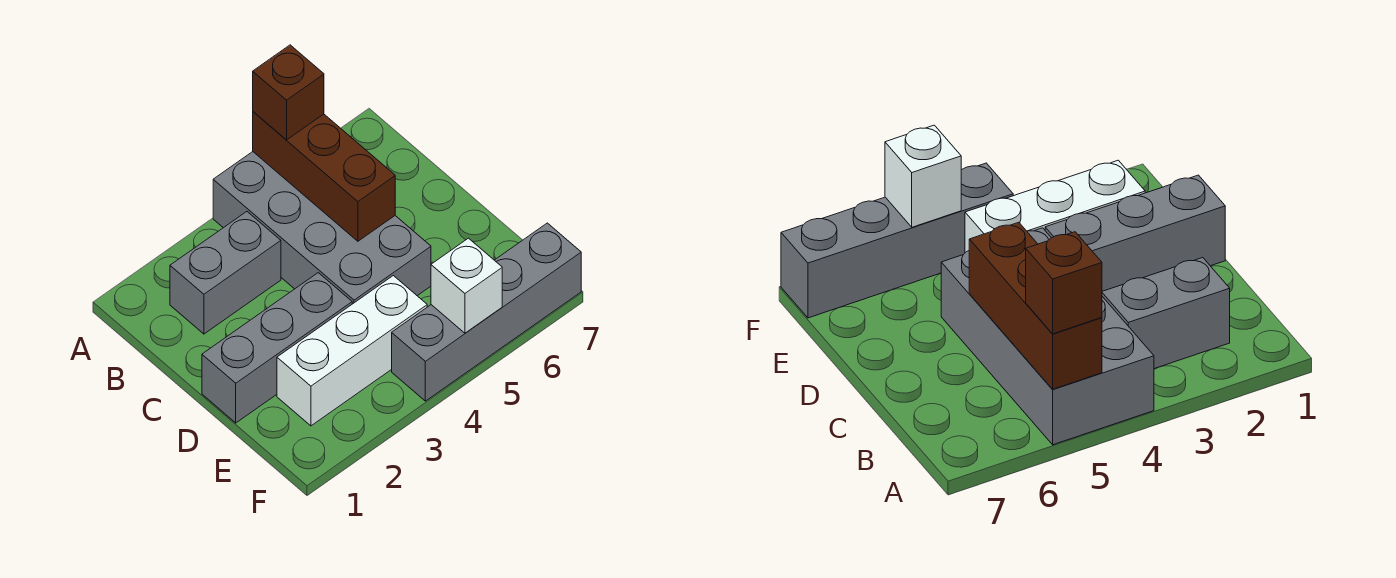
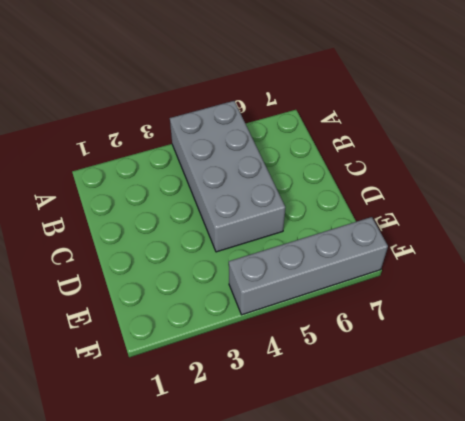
none -> grey 1x2 brick [170,212,281,334]
none -> grey 1x3 brick [202,273,352,423]

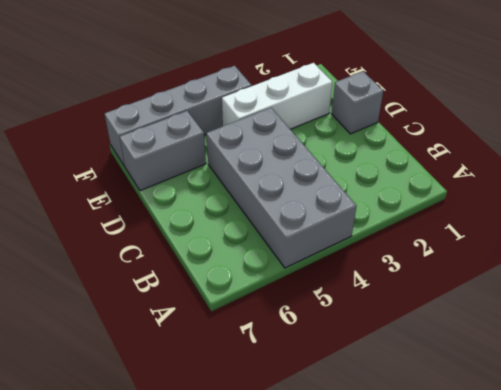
grey 1x1 brick [331,71,383,134] -> grey 1x3 brick [202,273,352,423]
grey 1x2 brick [120,111,206,191] -> grey 1x2 brick moved to [170,212,281,334]
none -> brown 1x3 brick [253,112,395,241]
none -> white 1x1 brick [431,238,502,333]

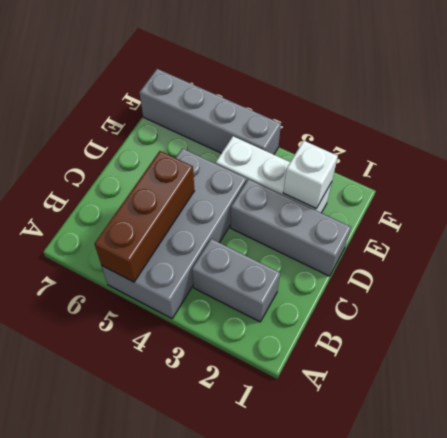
white 1x1 brick [283,141,338,208] -> white 1x1 brick moved to [431,238,502,333]
none -> brown 1x1 brick [253,45,324,140]

